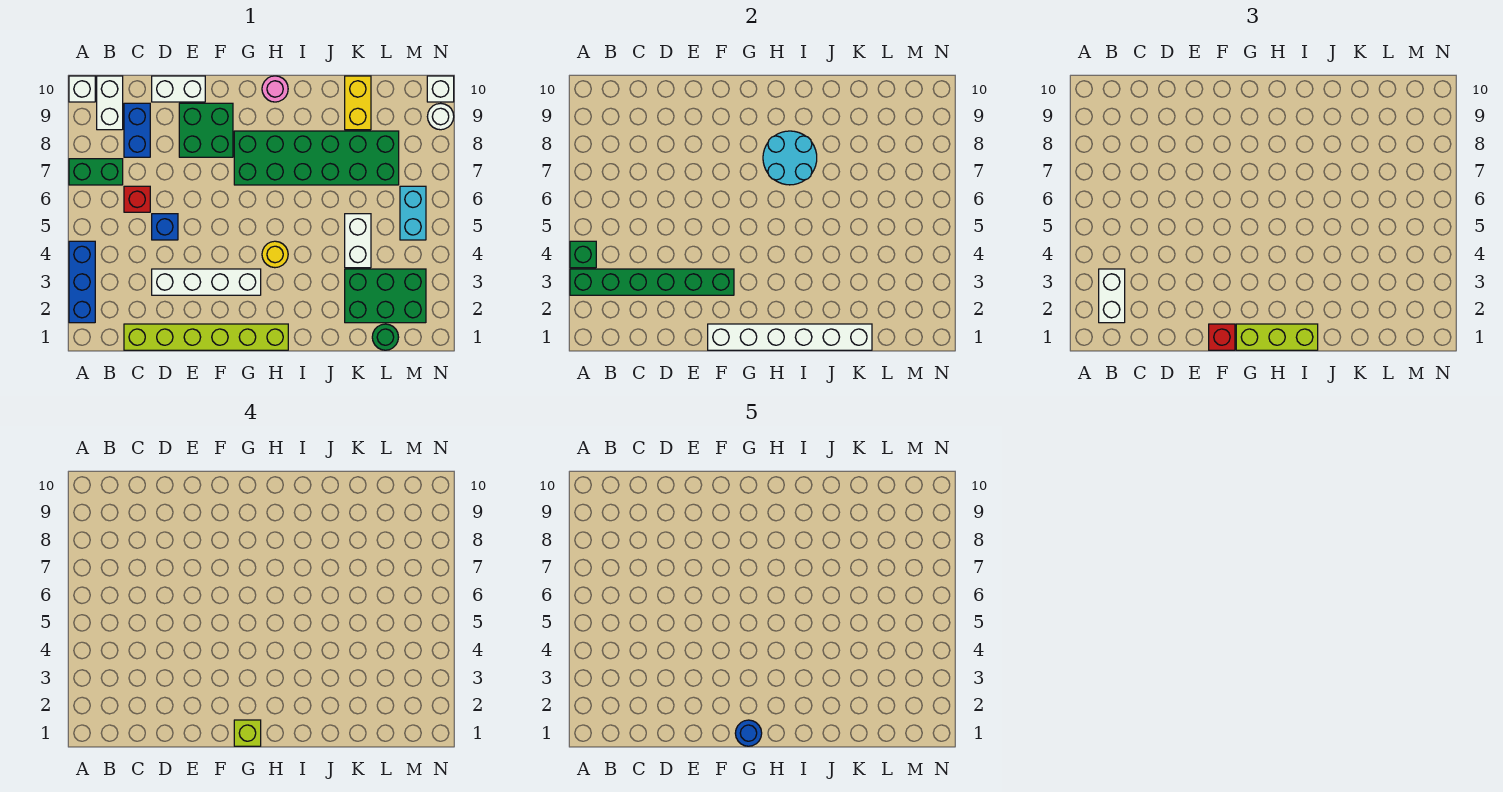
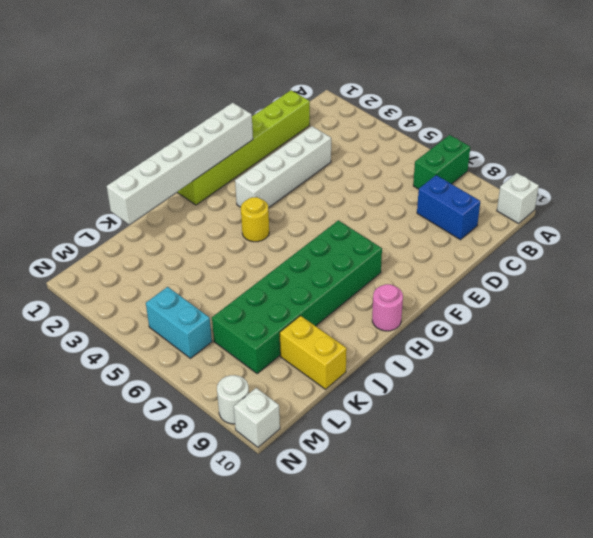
none -> blue 1x3 brick [69,241,95,323]
none -> white 1x2 brick [97,76,123,130]
none -> red 1x1 brick [124,186,150,212]
none -> blue 1x1 brick [152,214,178,240]

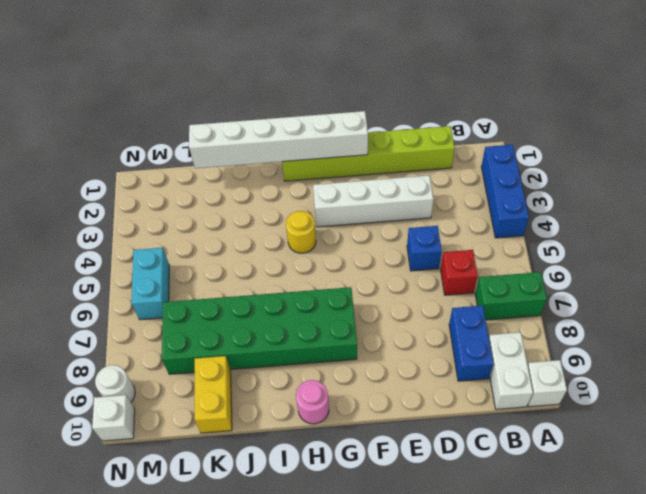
none -> white 1x2 brick [152,76,205,102]
none -> green 2x2 brick [179,103,233,157]
none -> green 2x3 brick [345,269,426,323]
none -> white 1x2 brick [345,214,371,268]

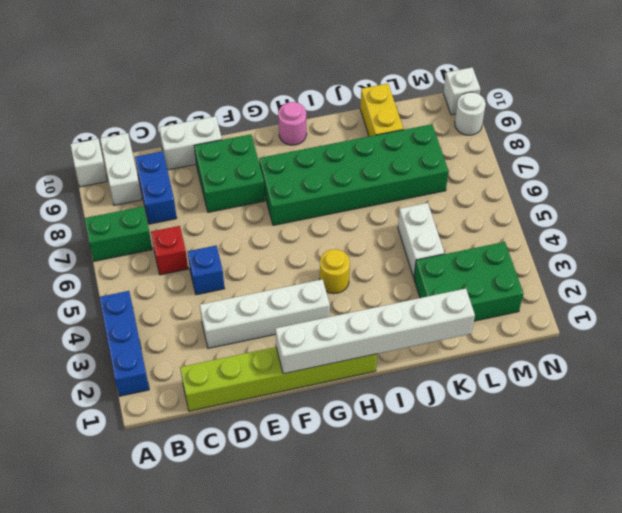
none -> green 1x1 round brick [372,324,399,350]
none -> cyan 1x2 brick [400,186,426,240]
none -> green 1x6 brick [570,269,734,295]
none -> green 1x1 brick [570,241,596,268]

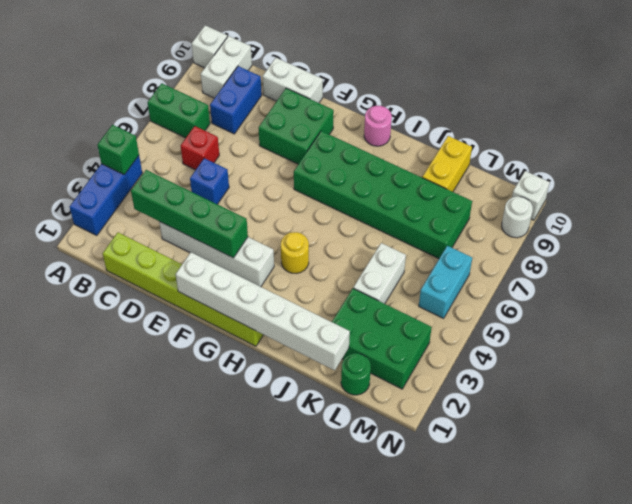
green 1x4 brick [131,170,248,258] -> green 1x6 brick [570,269,734,295]
none -> cyan 2x2 round brick [763,131,817,185]
none -> white 1x2 brick [1099,269,1125,323]
none -> red 1x1 brick [1209,324,1235,350]
none -> lime 1x3 brick [1236,324,1318,350]

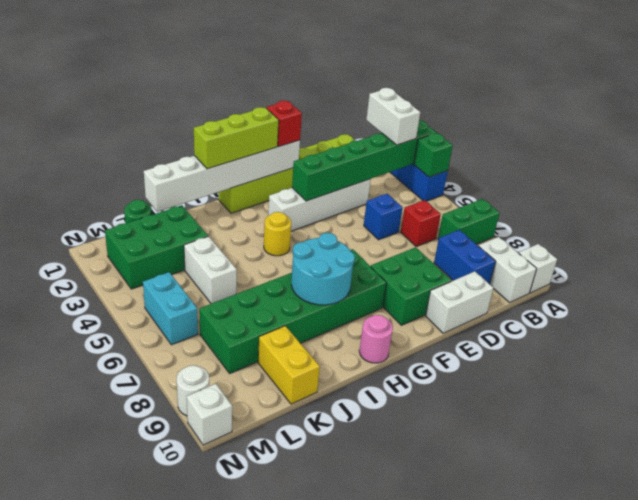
none -> lime 1x1 brick [234,720,261,746]
none -> blue 1x1 round brick [735,720,762,746]

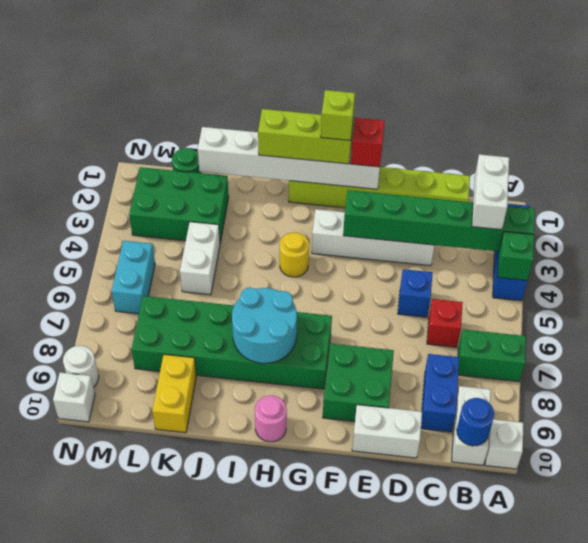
blue 1x1 round brick [457,398,494,446] -> blue 1x1 round brick moved to [735,720,762,746]

